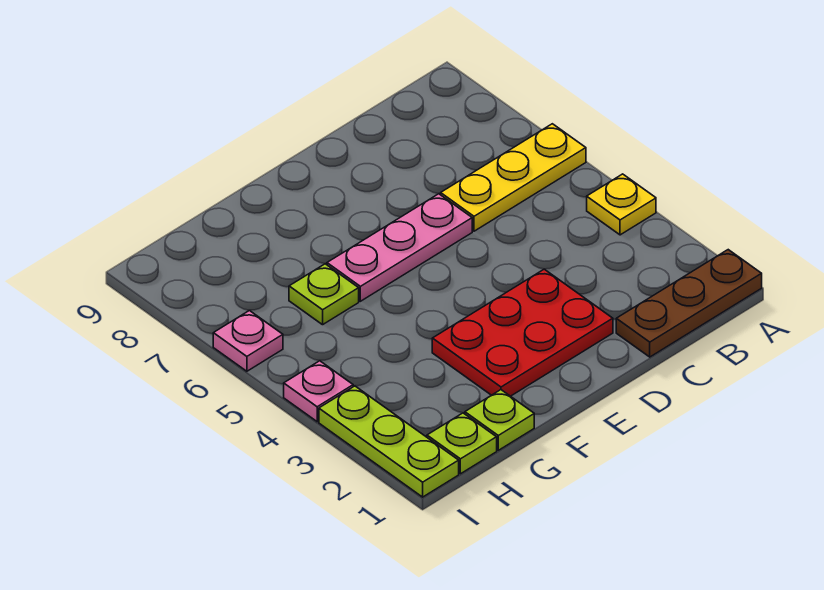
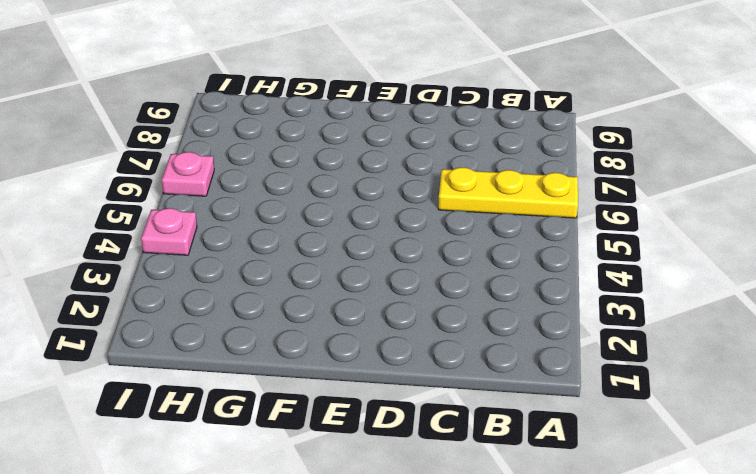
none -> brown 1x3 plate [616,250,762,357]
none -> yellow 1x1 plate [587,174,656,235]

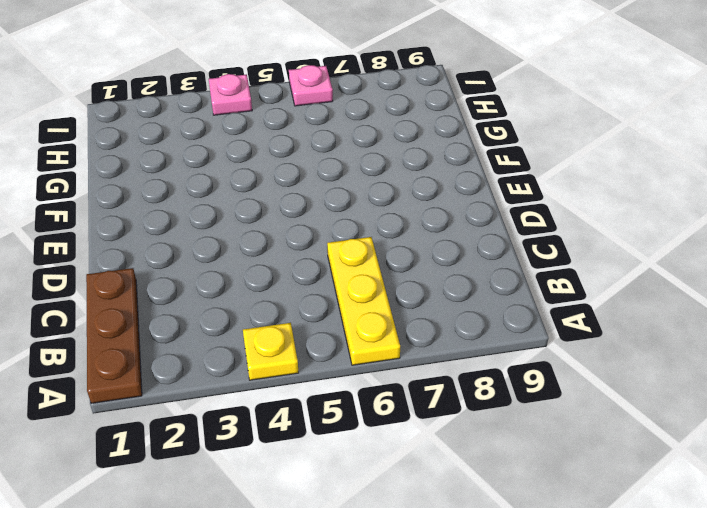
none -> red 2x3 plate [432,269,613,396]
none -> pink 1x3 plate [327,194,472,301]

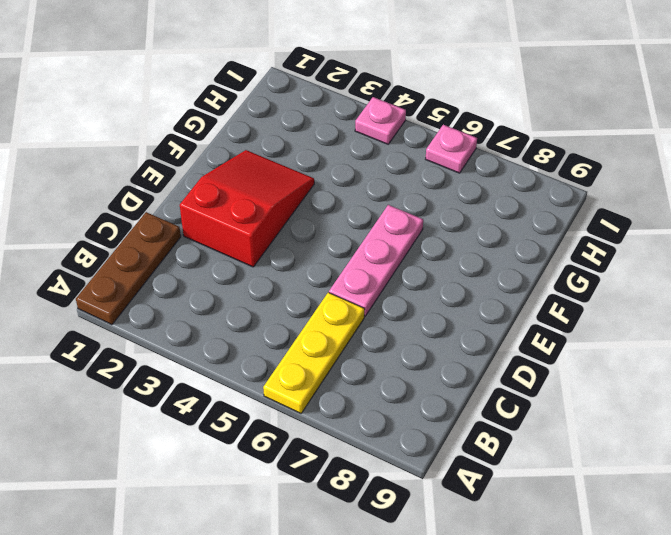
red 2x3 slope [180,150,314,267] -> red 2x3 plate [432,269,613,396]
none -> yellow 1x1 plate [587,174,656,235]
none -> lime 1x1 plate [465,390,534,450]

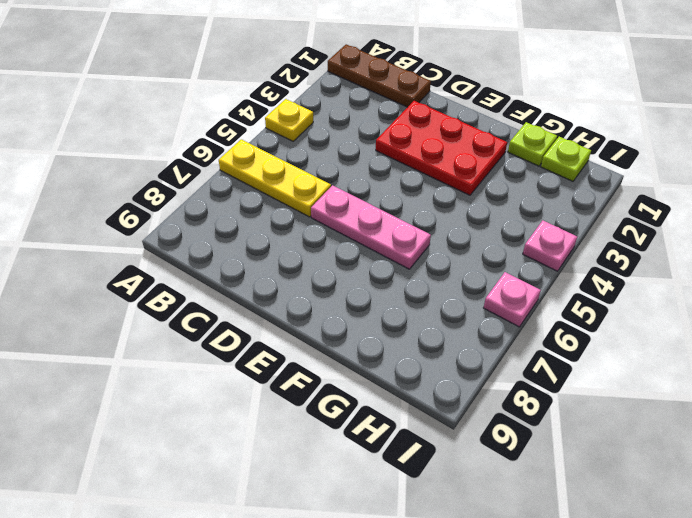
none -> lime 1x1 plate [289,264,359,325]
none -> lime 1x3 plate [319,386,459,497]

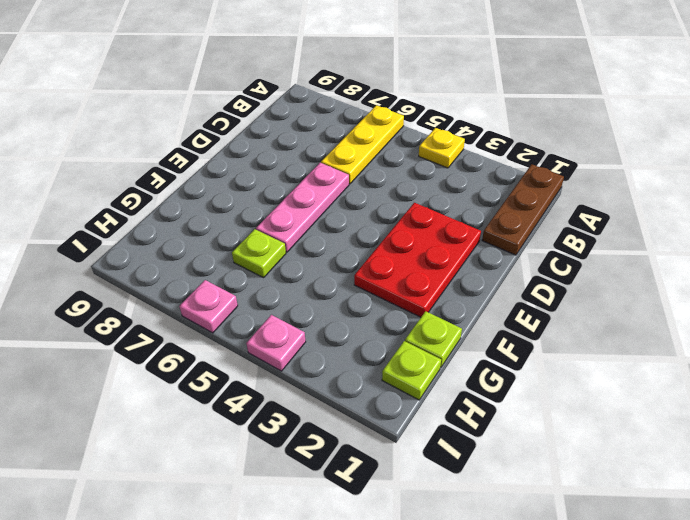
none -> lime 1x3 plate [319,386,459,497]

